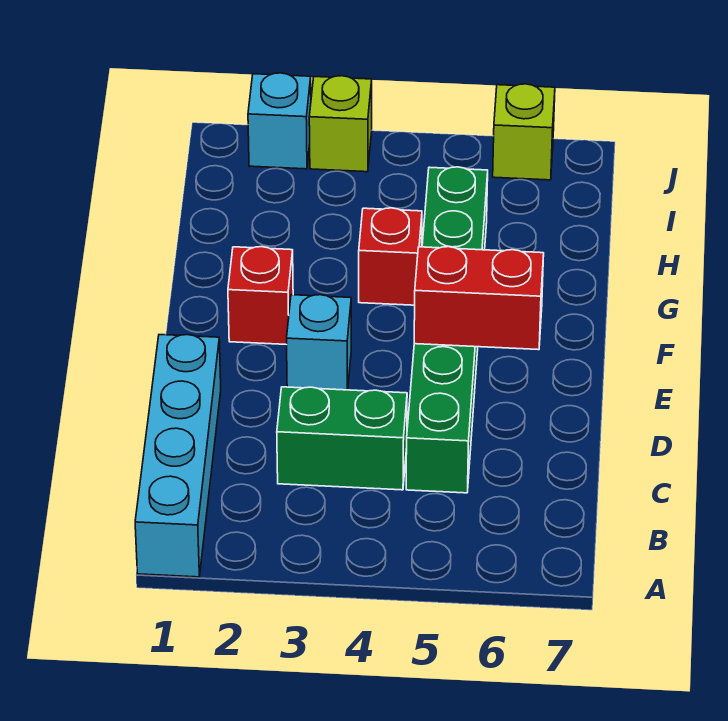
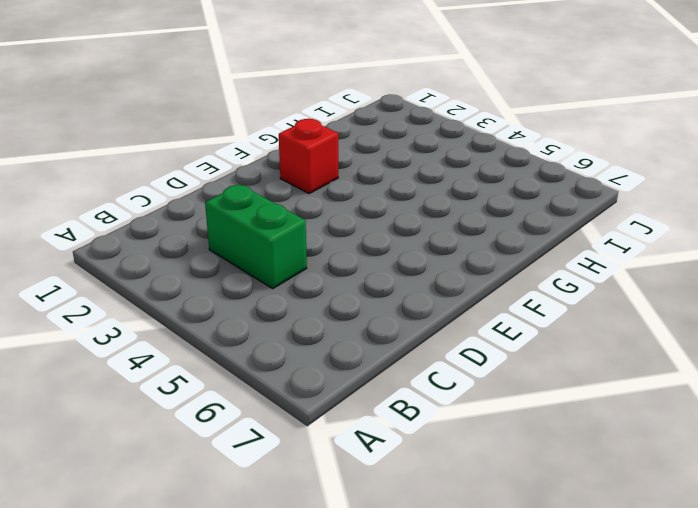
none -> cyan 1x4 brick [135,335,221,577]
none -> green 1x6 brick [406,167,488,493]

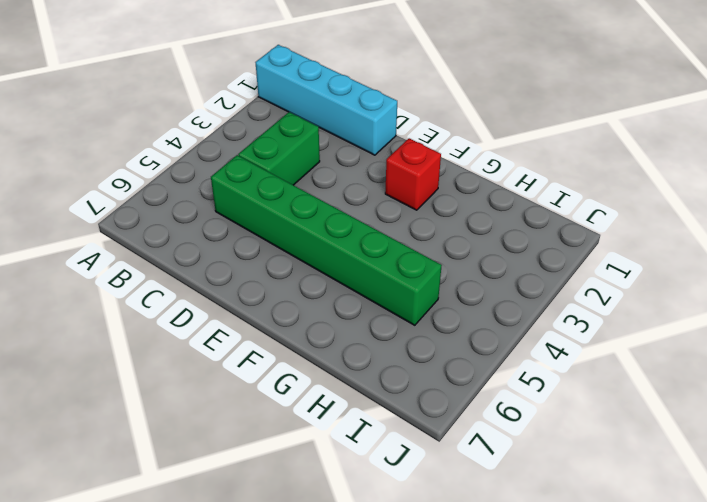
none -> cyan 1x1 brick [287,295,351,390]
none -> red 1x1 brick [359,208,422,305]

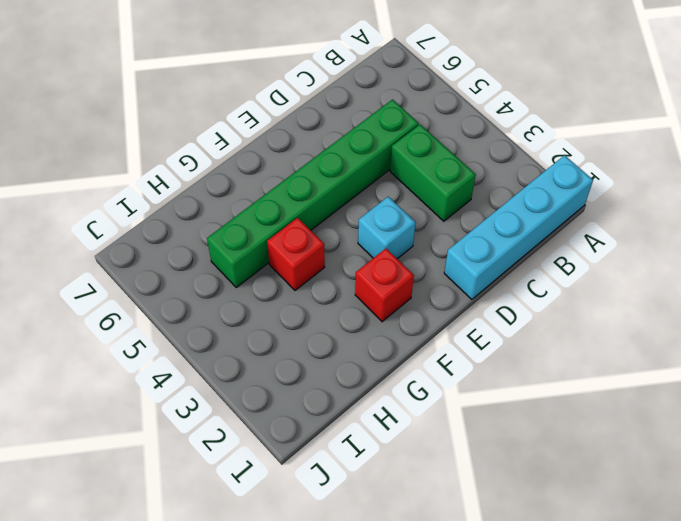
none -> cyan 1x1 brick [248,73,311,169]
none -> lime 1x1 brick [309,76,372,172]

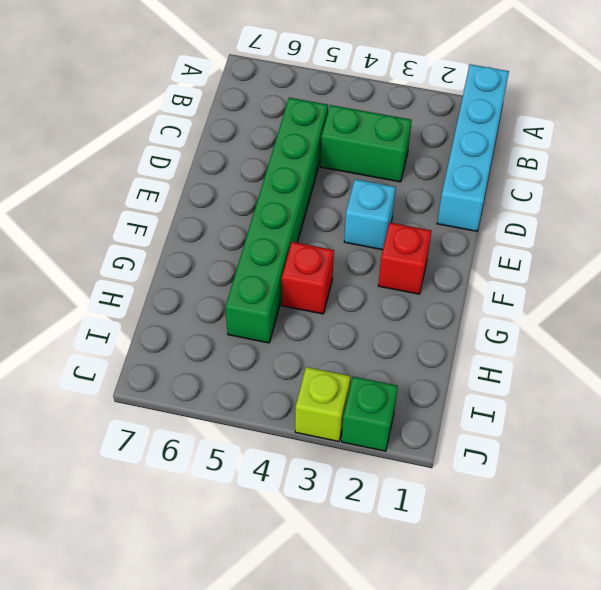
green 1x1 brick [342,377,398,451] -> cyan 1x1 brick [248,73,311,169]
none -> lime 1x1 brick [493,84,555,180]
none -> red 1x2 brick [414,247,544,350]

